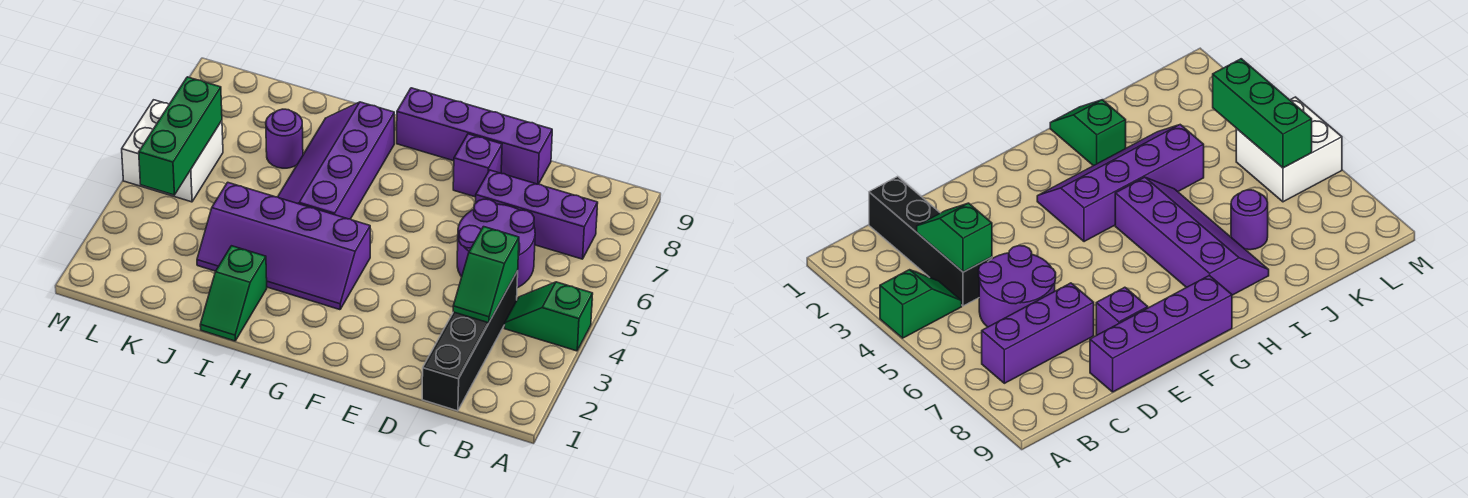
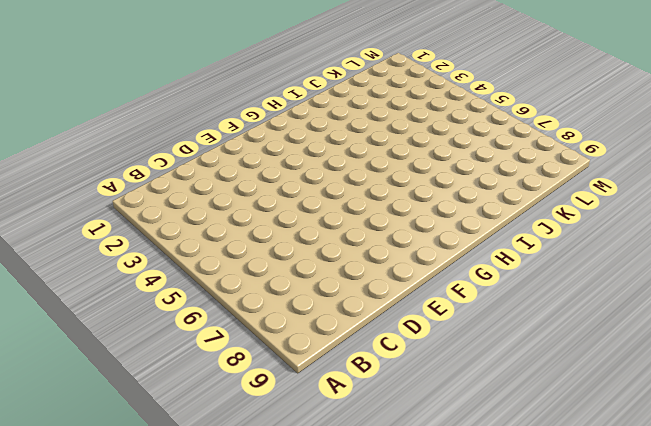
none -> green 1x2 slope [505,282,593,351]
none -> purple 1x3 brick [476,170,598,259]
none -> black 1x4 brick [422,271,518,411]

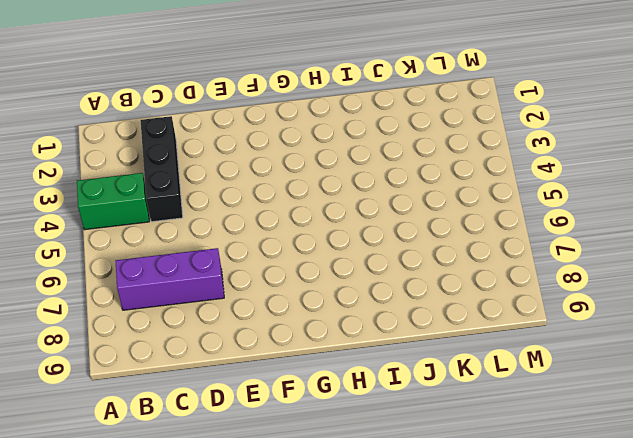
green 1x2 brick [77,173,149,230] -> green 1x2 slope [505,282,593,351]
black 1x3 brick [140,116,183,222] -> black 1x4 brick [422,271,518,411]
none -> purple 2x2 round brick [457,199,535,288]
none -> purple 1x4 brick [397,88,552,184]
none -> purple 1x1 brick [453,134,502,197]

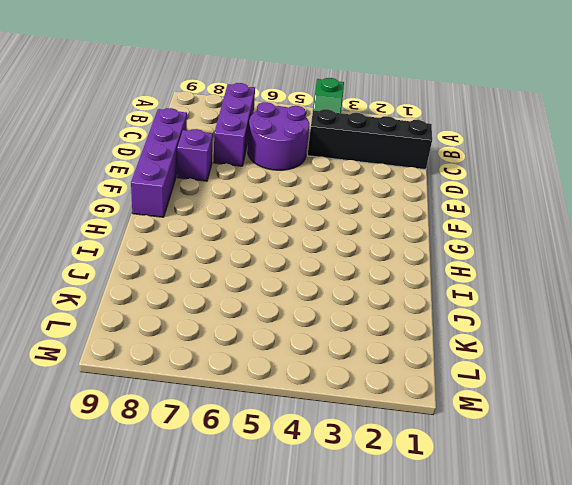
none -> purple 2x4 slope [197,182,370,310]
none -> purple 2x4 slope [278,102,394,219]
none -> green 1x2 slope [200,246,267,341]

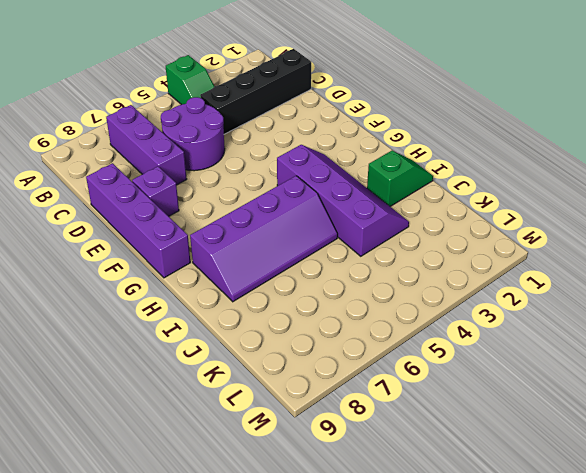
none -> purple 1x1 round brick [266,109,303,168]
none -> white 2x2 brick [122,100,223,202]
none -> green 1x2 slope [453,227,519,323]

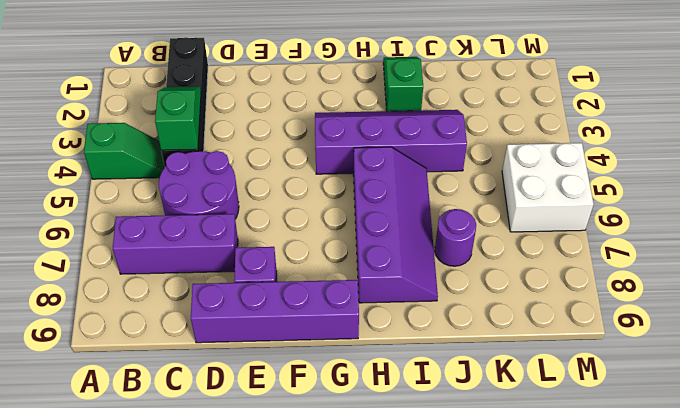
none -> green 1x3 brick [139,77,222,195]

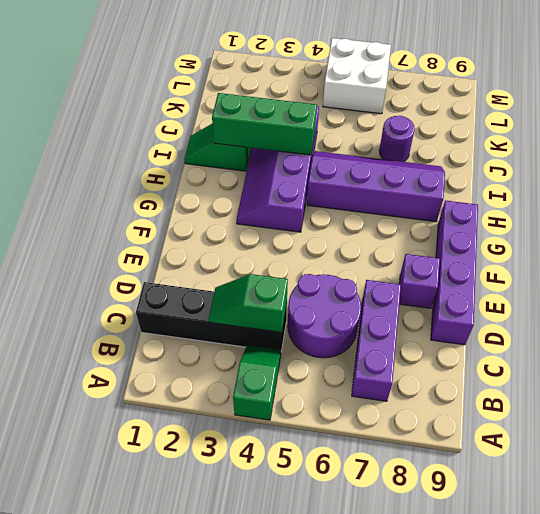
green 1x3 brick [212,93,317,155] -> green 1x3 brick moved to [139,77,222,195]

